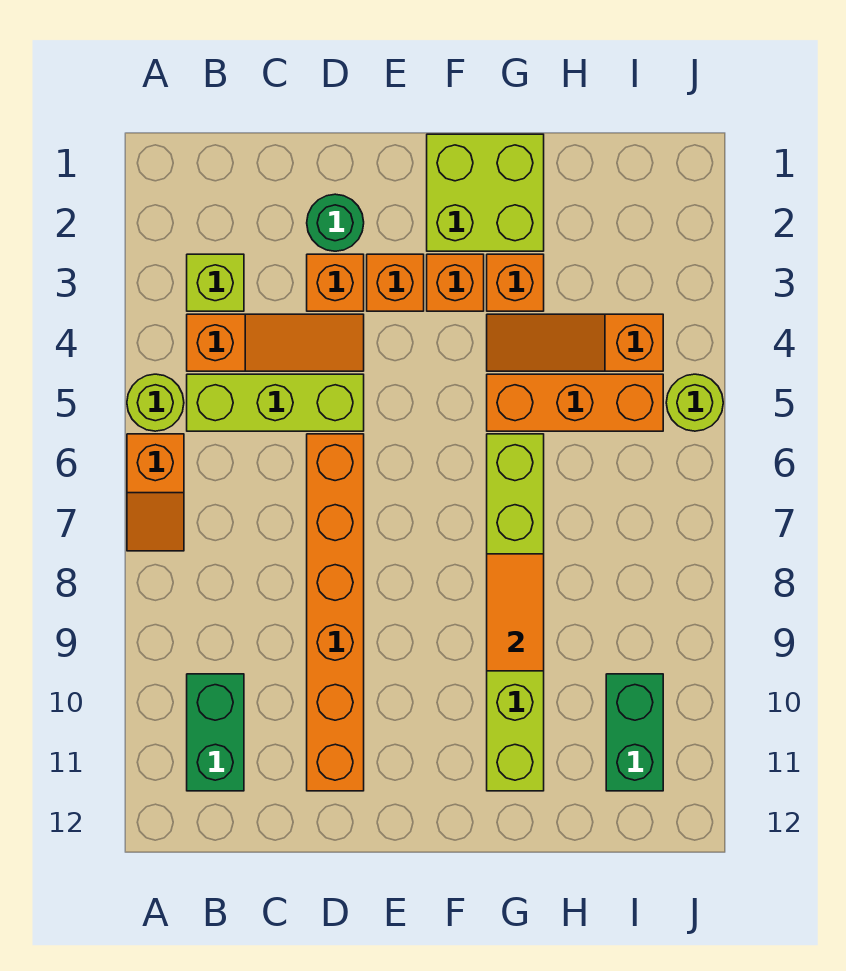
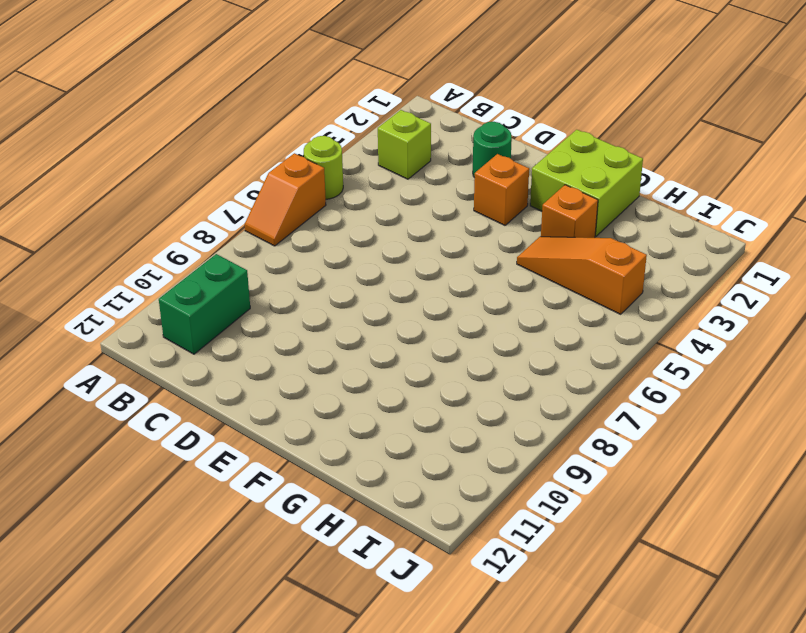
none -> orange 1x3 slope [187,314,364,371]
none -> lime 1x3 brick [187,374,364,431]
none -> orange 1x1 brick [307,254,364,311]

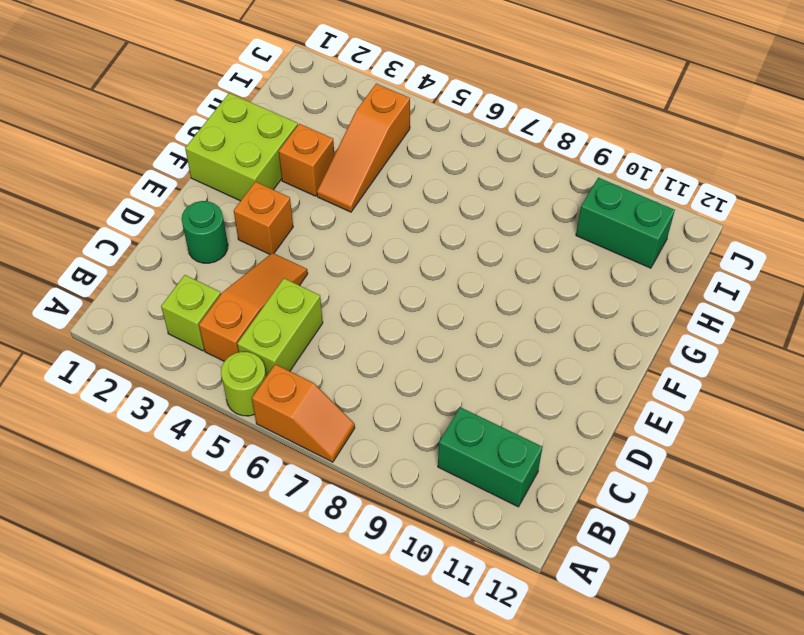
lime 1x2 brick [237,278,323,376] -> lime 1x3 brick [187,374,364,431]
none -> orange 1x1 brick [307,254,364,311]
none -> orange 1x6 brick [307,434,364,791]
none -> orange 1x1 brick [427,254,484,311]

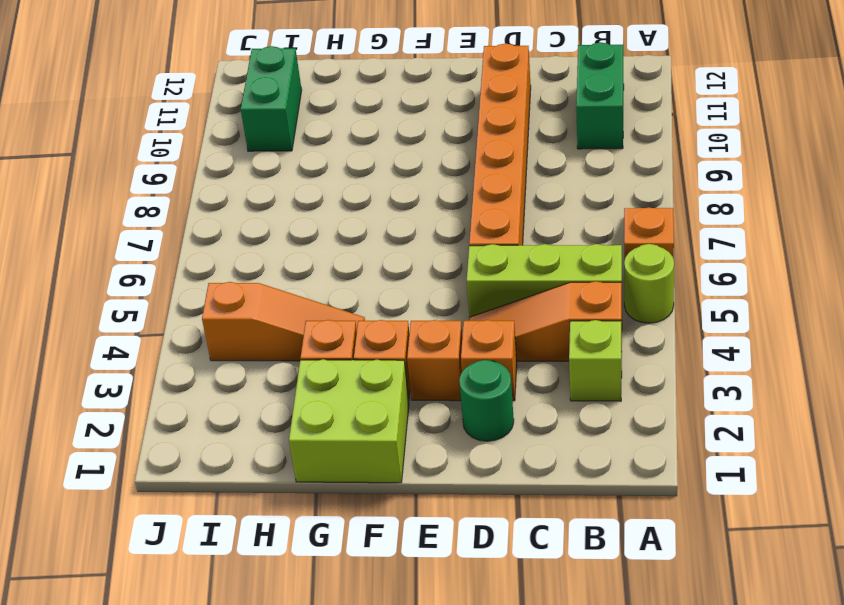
none -> orange 1x3 brick [487,374,663,431]
none -> lime 1x6 brick [487,434,544,791]
none -> lime 1x1 round brick [666,374,723,431]

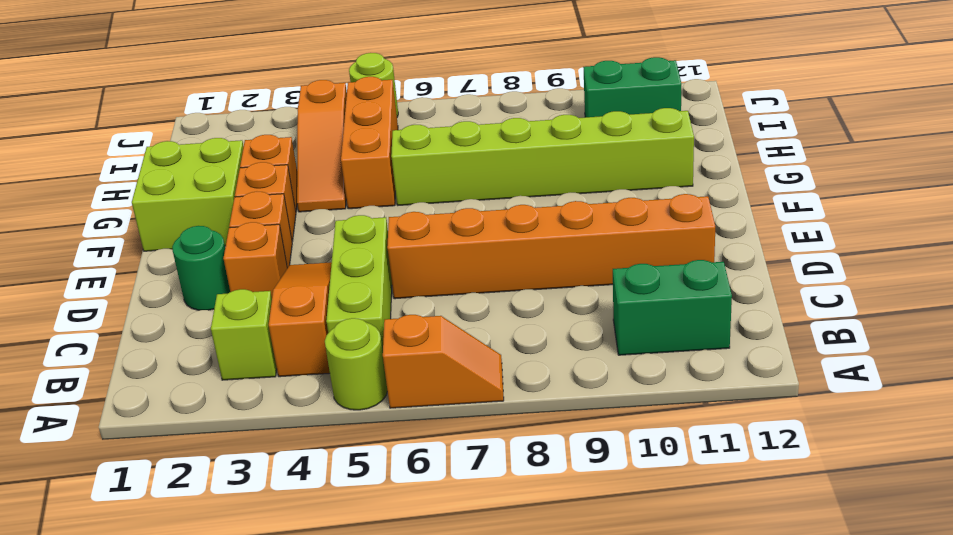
none -> orange 1x2 tile [487,554,544,671]

